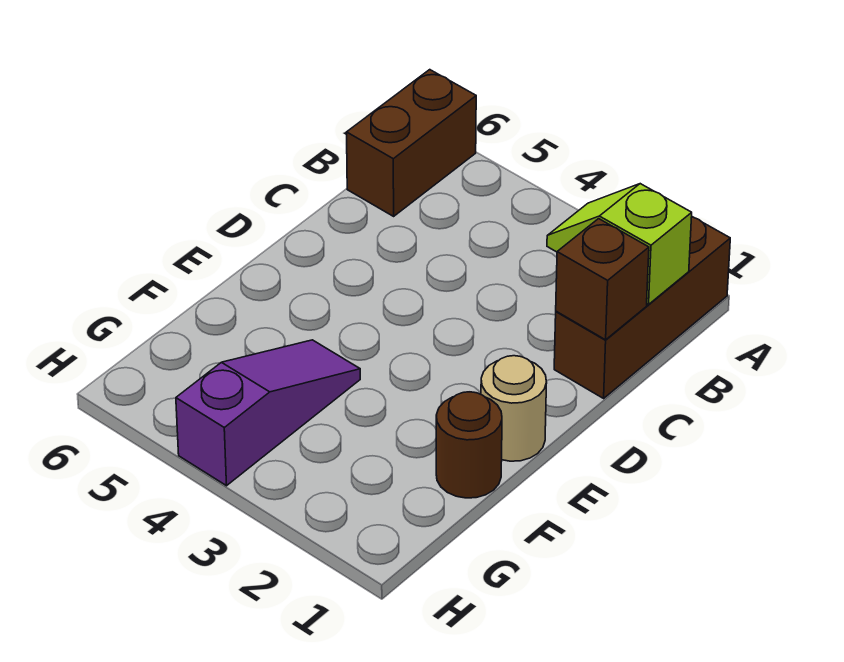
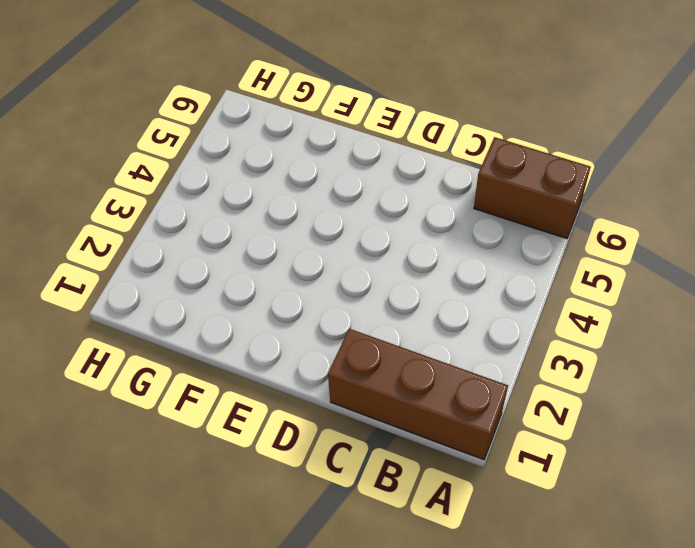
none -> tan 1x1 round brick [481,356,547,461]
none -> brown 1x1 round brick [436,392,502,498]

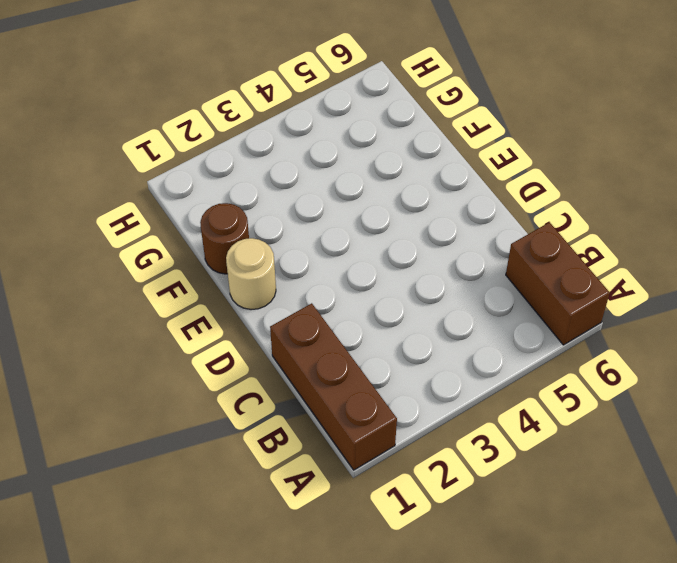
none -> purple 1x3 slope [176,340,360,486]
none -> lime 1x2 slope [547,184,692,305]

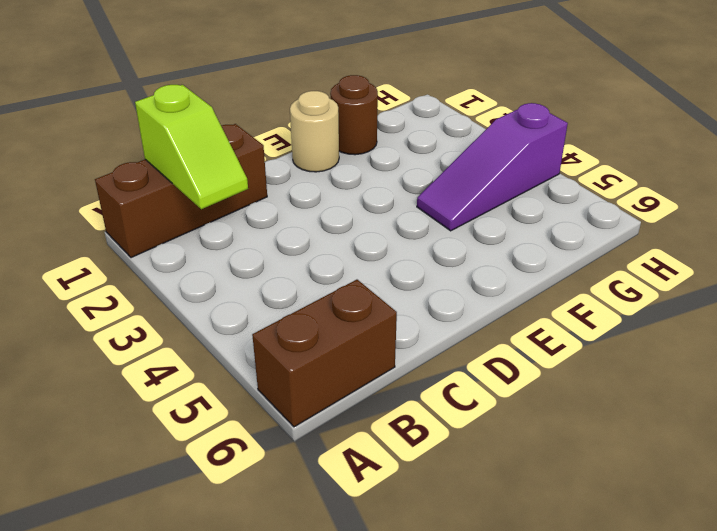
none -> brown 1x1 brick [556,219,649,340]

